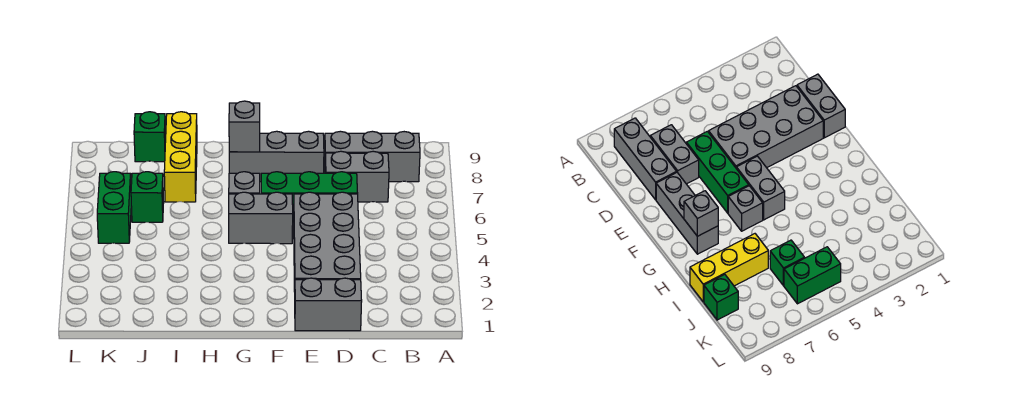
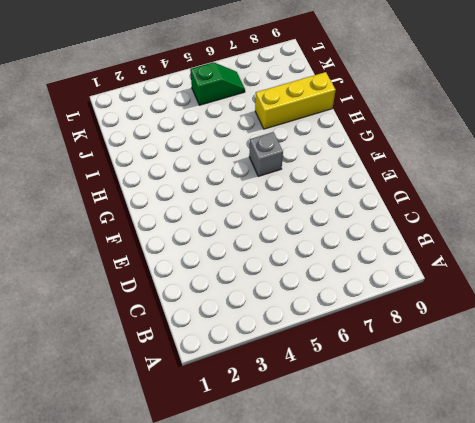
green 1x2 slope [190,62,245,105] -> green 1x2 brick [97,172,131,243]
none -> grey 1x3 brick [324,131,420,182]
none -> grey 1x2 brick [325,151,389,202]
none -> grey 1x2 brick [295,278,362,331]

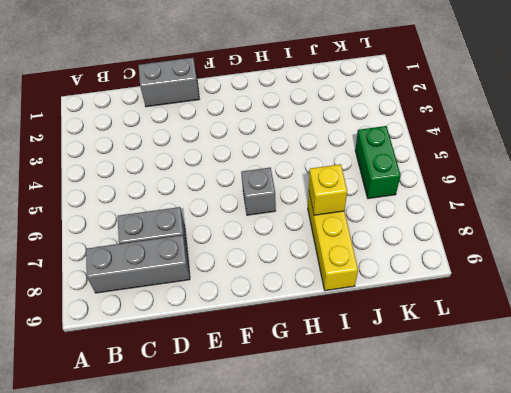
yellow 1x1 brick [309,164,347,215] -> none
none -> grey 2x4 brick [294,192,361,292]
none -> green 1x3 brick [261,172,357,223]
none -> grey 1x3 brick [229,131,324,182]

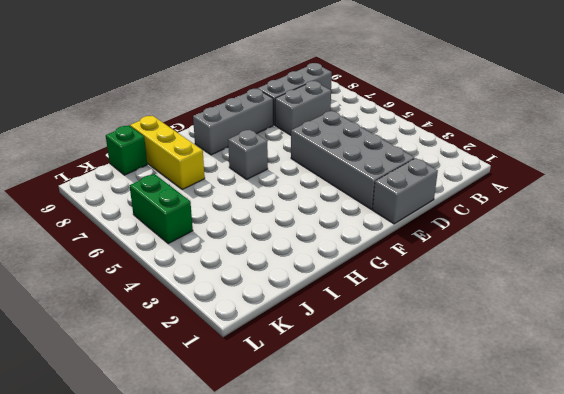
none -> green 1x3 brick [261,172,357,223]
none -> grey 1x2 brick [229,192,293,244]
none -> green 1x1 brick [131,172,164,222]

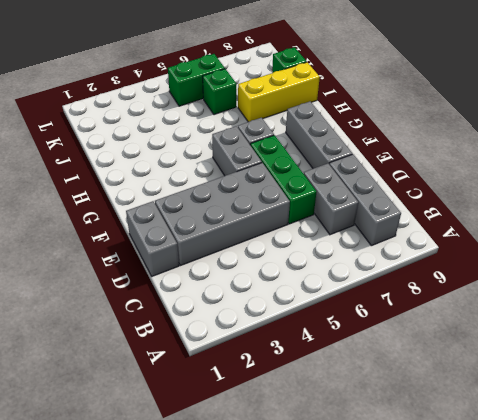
none -> grey 1x1 brick [229,101,260,152]

